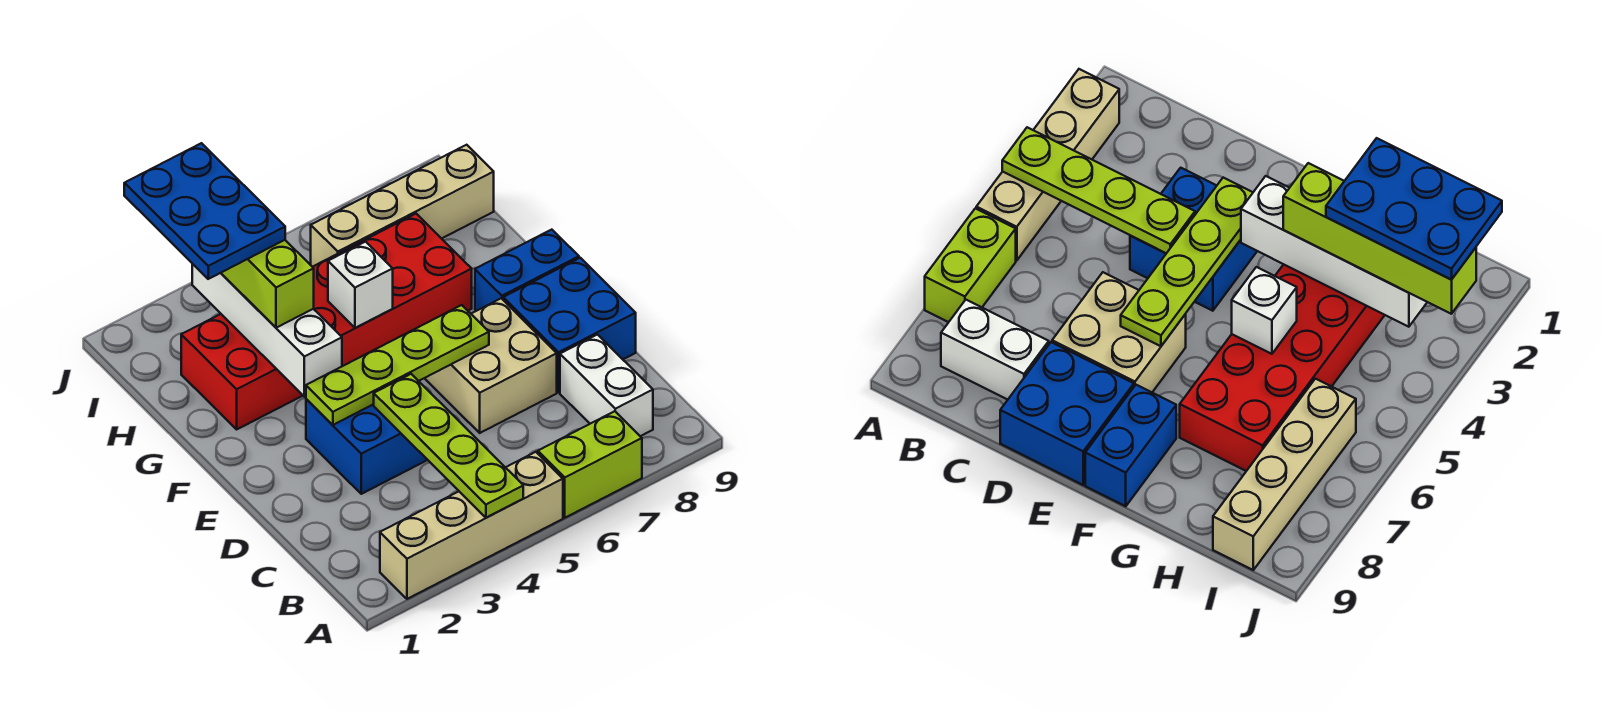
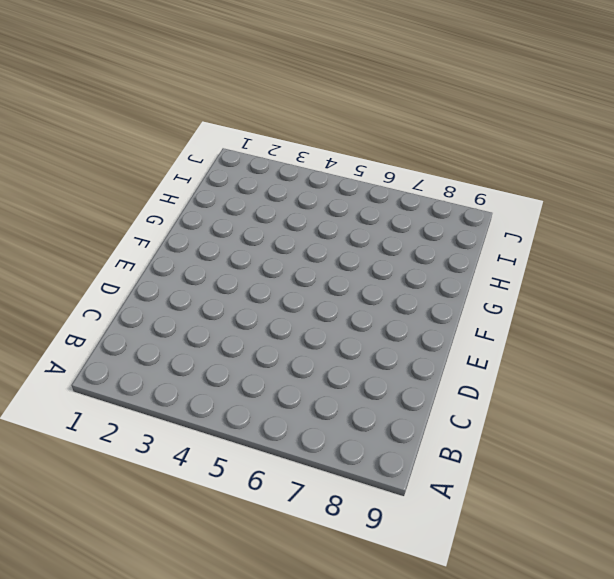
none -> tan 1x4 brick [380,452,563,599]
none -> lime 1x2 brick [538,411,642,518]
none -> white 1x2 brick [560,335,653,436]

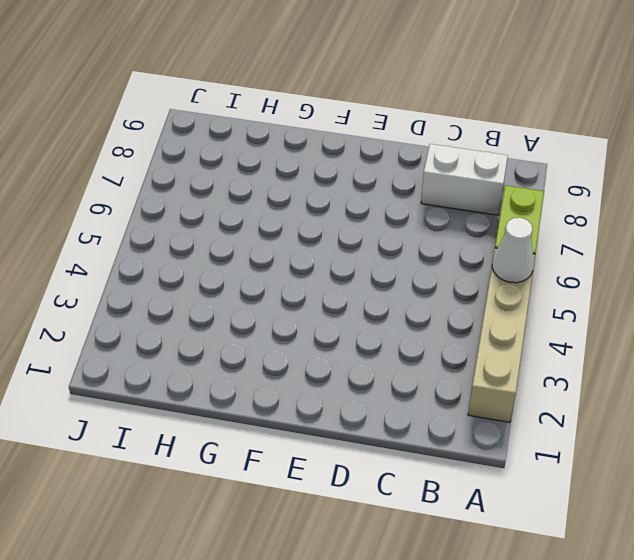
white 1x1 cone [492,218,534,283] -> none
none -> blue 2x2 brick [306,399,427,494]
none -> tan 2x2 brick [425,298,557,433]
none -> blue 2x2 brick [503,258,636,392]

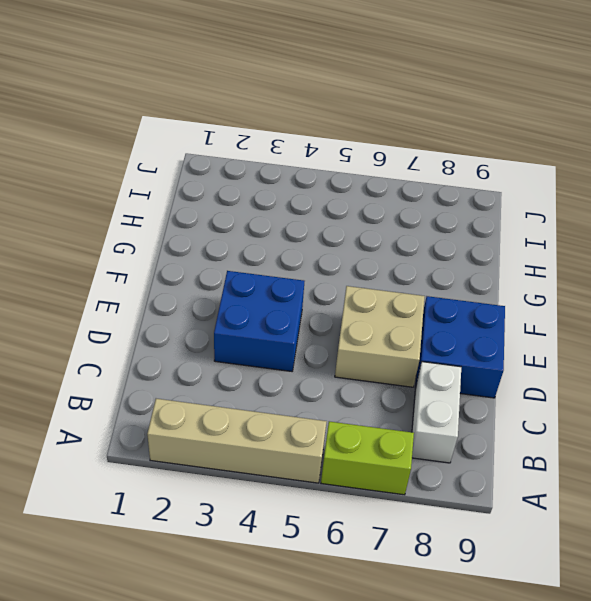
none -> blue 1x2 brick [475,230,579,311]
none -> red 2x6 brick [181,214,472,429]
none -> tan 1x4 brick [311,145,494,267]

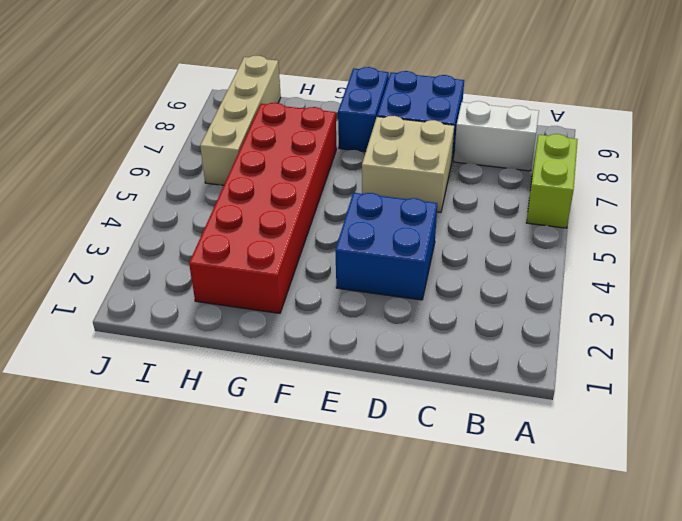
none -> tan 1x4 brick [380,452,563,599]
none -> lime 1x4 plate [374,374,523,518]
none -> lime 1x4 plate [306,305,489,425]

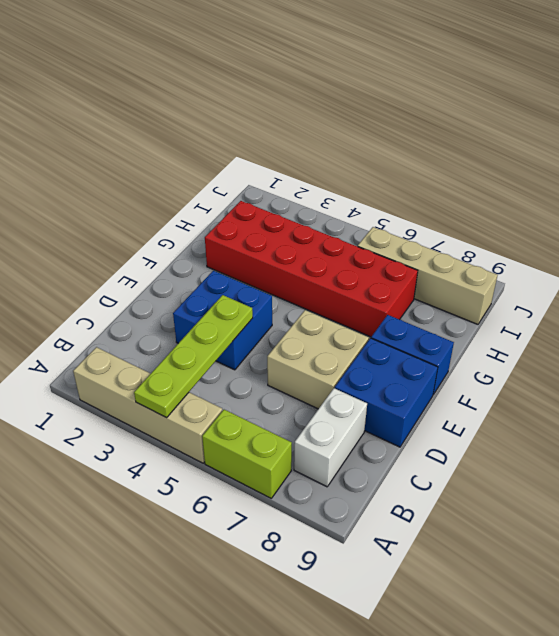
none -> lime 1x4 plate [306,305,489,425]
none -> white 1x4 brick [192,264,342,397]
none -> white 1x1 brick [328,242,393,328]

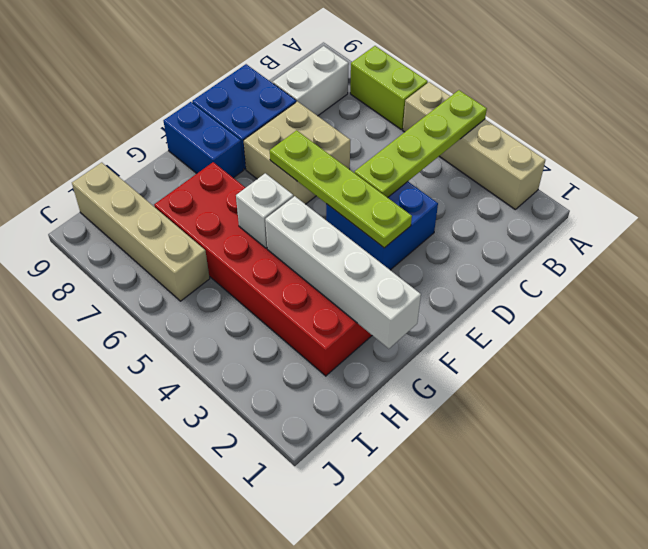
white 1x4 brick [265,196,421,349] -> white 1x4 brick turned to [192,264,342,397]
none -> lime 1x4 brick [221,240,314,328]
none -> blue 2x3 plate [124,143,285,279]

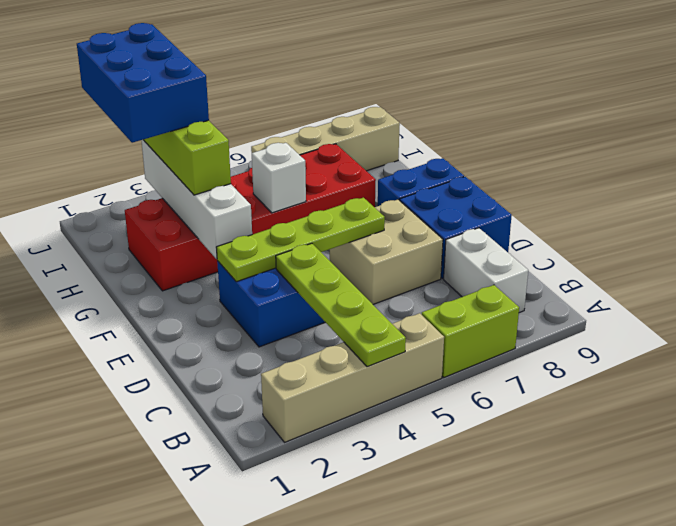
blue 2x3 brick [77,23,209,143] -> blue 2x3 plate [124,143,285,279]

